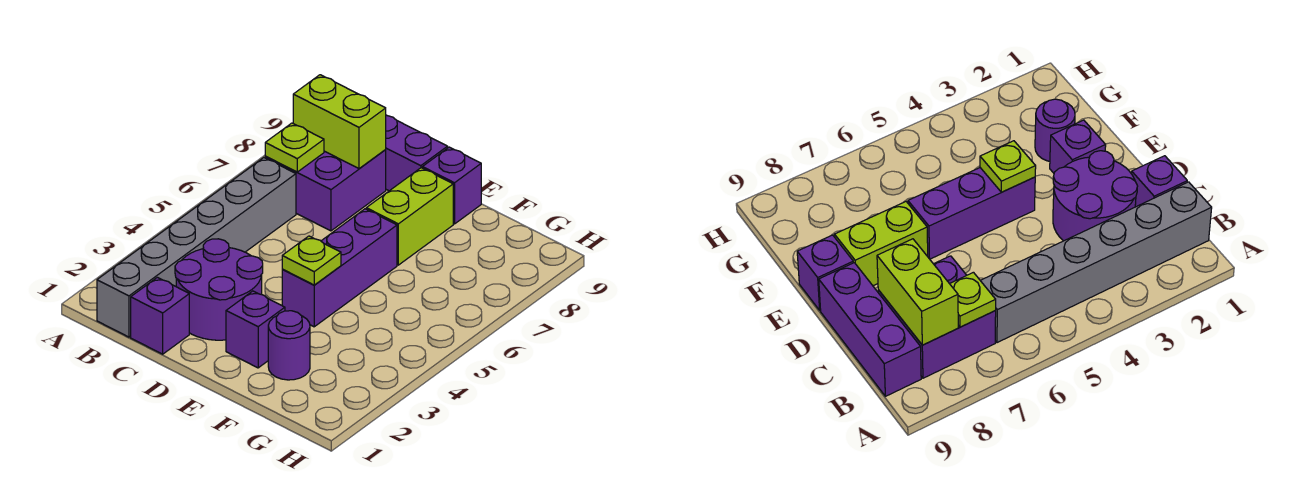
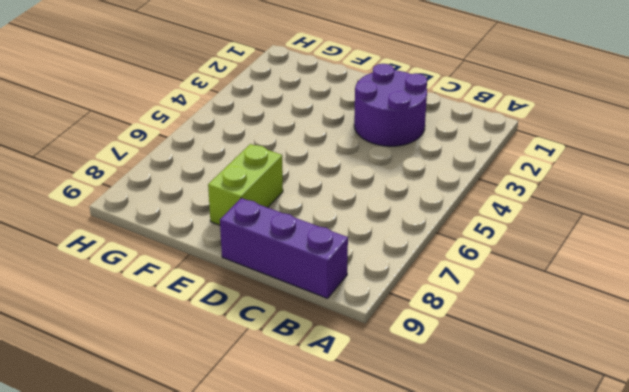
none -> grey 1x6 brick [97,158,296,337]
none -> purple 2x2 brick [265,149,386,231]
none -> purple 1x1 brick [131,277,189,354]

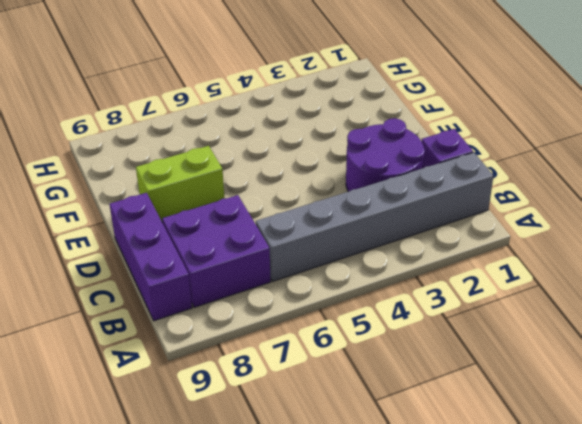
none -> purple 1x1 brick [226,291,285,368]
none -> purple 1x3 brick [282,209,397,327]
none -> purple 1x1 brick [422,147,481,224]

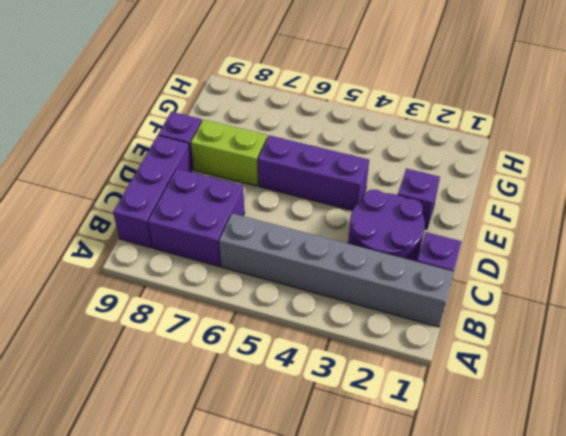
none -> purple 1x1 round brick [268,311,310,380]
none -> lime 1x1 plate [265,123,324,172]
none -> lime 1x2 brick [293,75,386,169]

